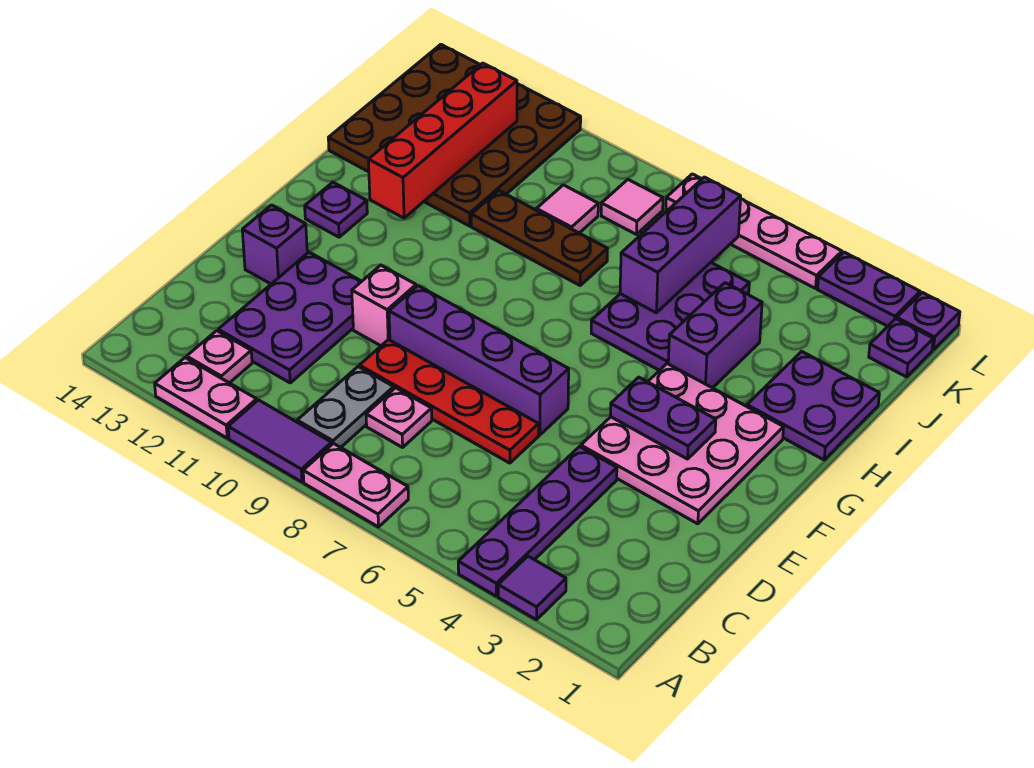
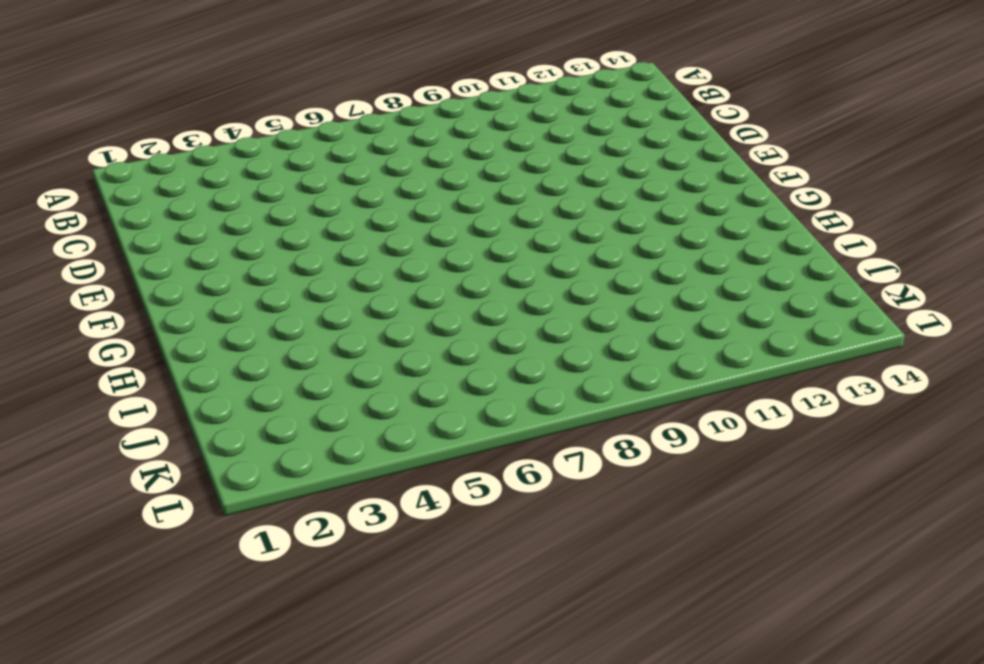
none -> purple 1x1 tile [498,556,566,620]
none -> purple 1x4 plate [458,447,617,596]
none -> pink 1x2 plate [303,443,408,527]

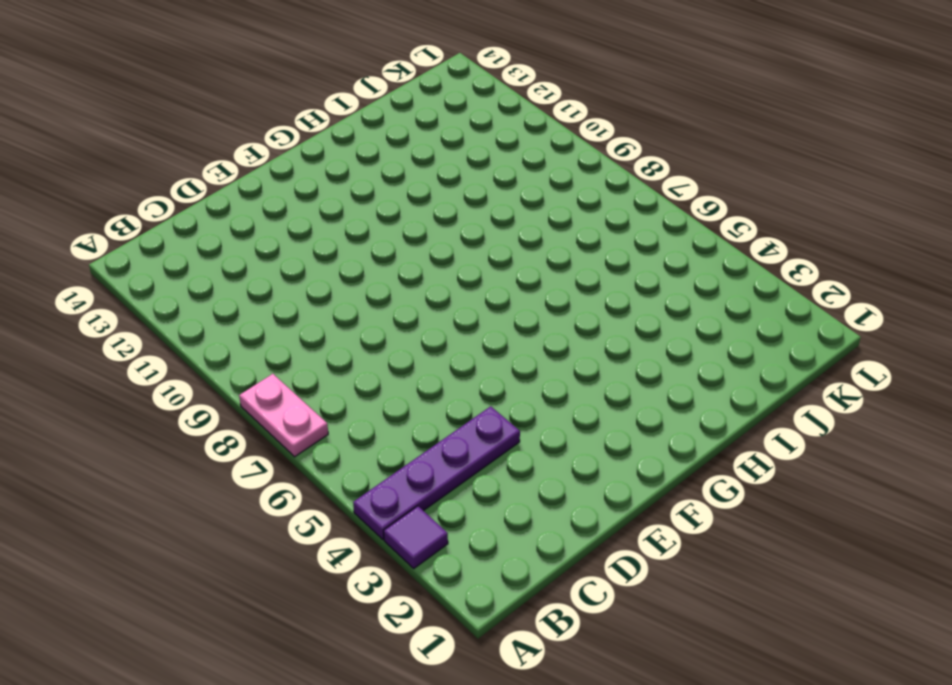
none -> purple 1x2 tile [228,400,332,482]
none -> pink 1x2 plate [155,358,257,438]
none -> grey 1x2 plate [297,367,394,447]

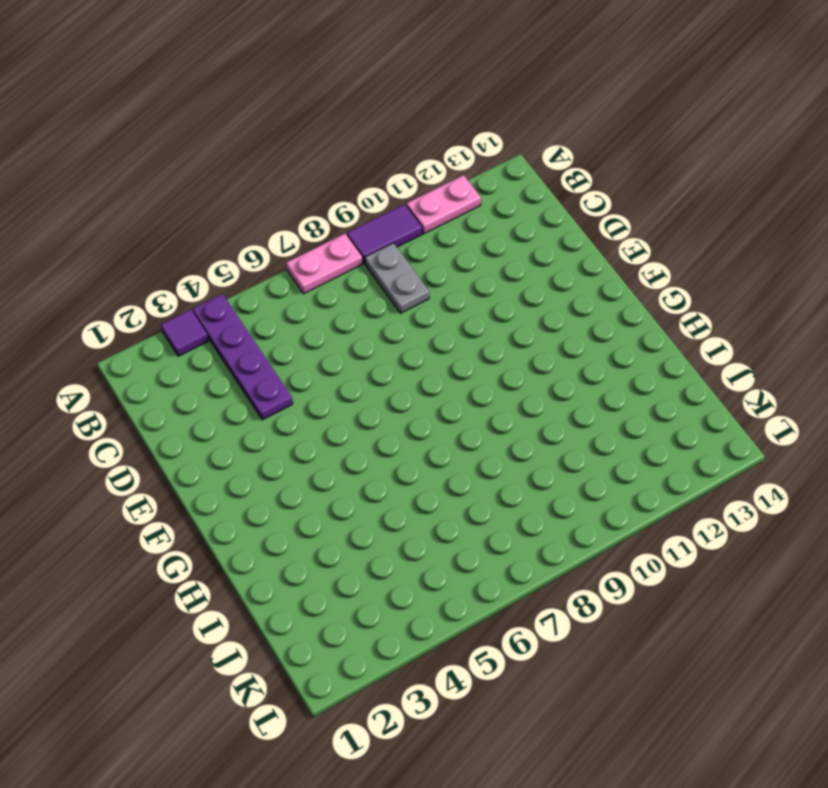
none -> pink 1x1 plate [187,331,252,383]
none -> pink 1x1 plate [366,388,432,447]
none -> purple 2x3 plate [218,252,362,383]

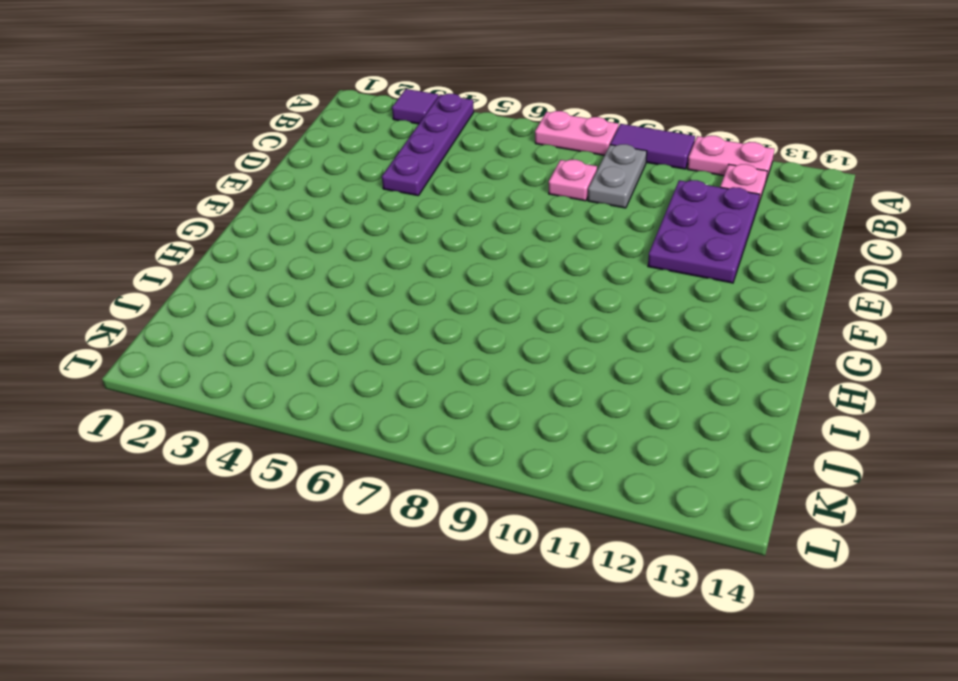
none -> red 1x4 plate [359,339,539,463]
none -> pink 3x3 plate [581,364,784,524]
none -> purple 1x4 brick [389,286,569,435]

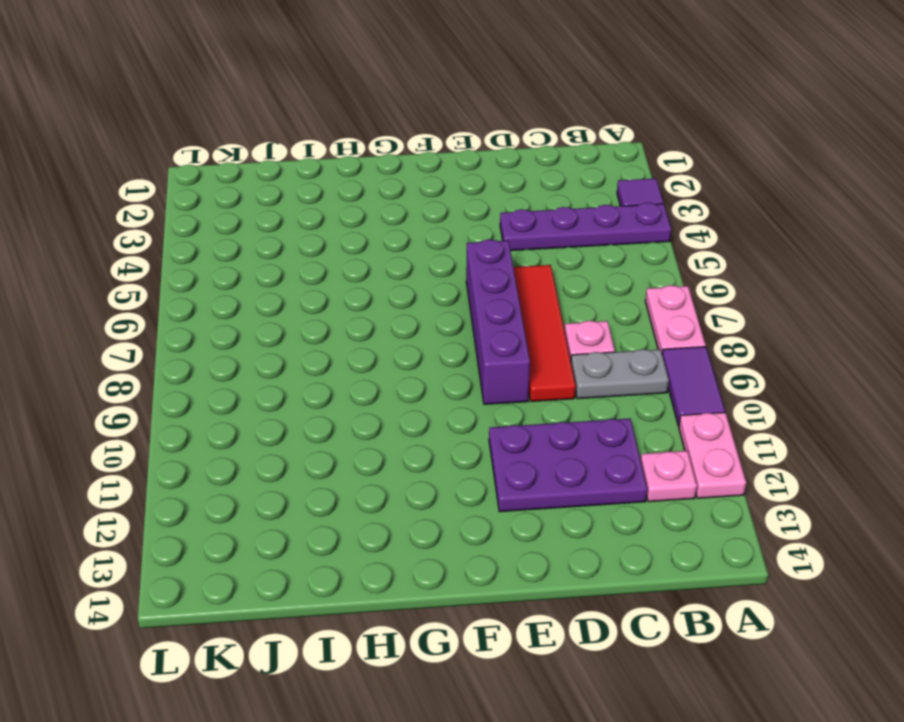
red 1x4 tile [513,265,576,401] -> red 1x4 plate [359,339,539,463]
none -> pink 3x3 plate [581,364,784,524]
none -> pink 1x1 brick [352,265,416,346]
none -> purple 1x1 brick [242,205,307,284]

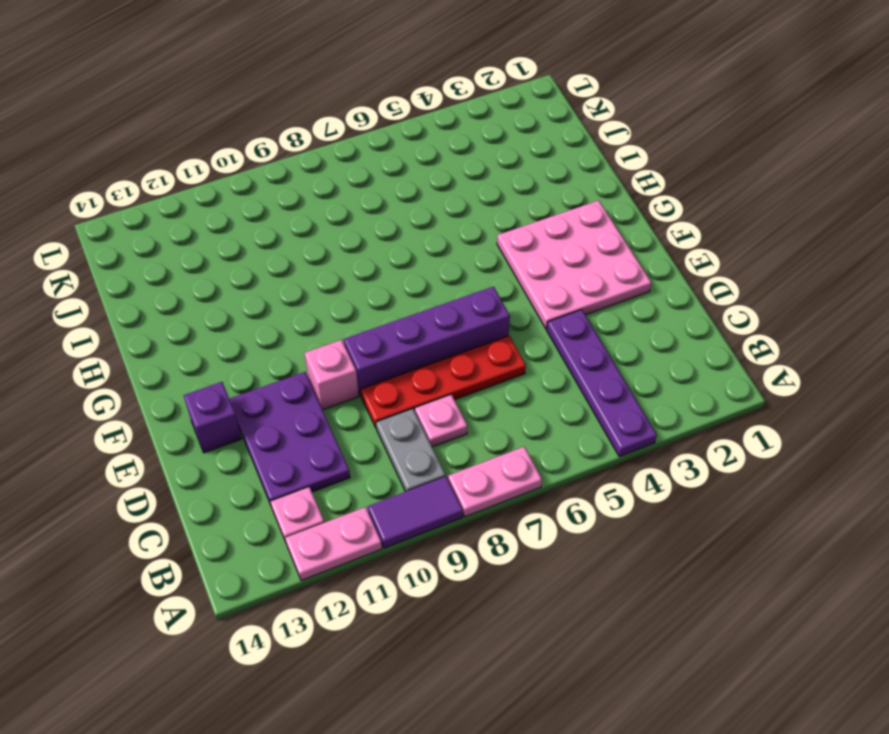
none -> purple 1x1 tile [498,556,566,620]
none -> purple 1x1 plate [305,182,367,237]
none -> purple 2x2 plate [747,351,879,460]

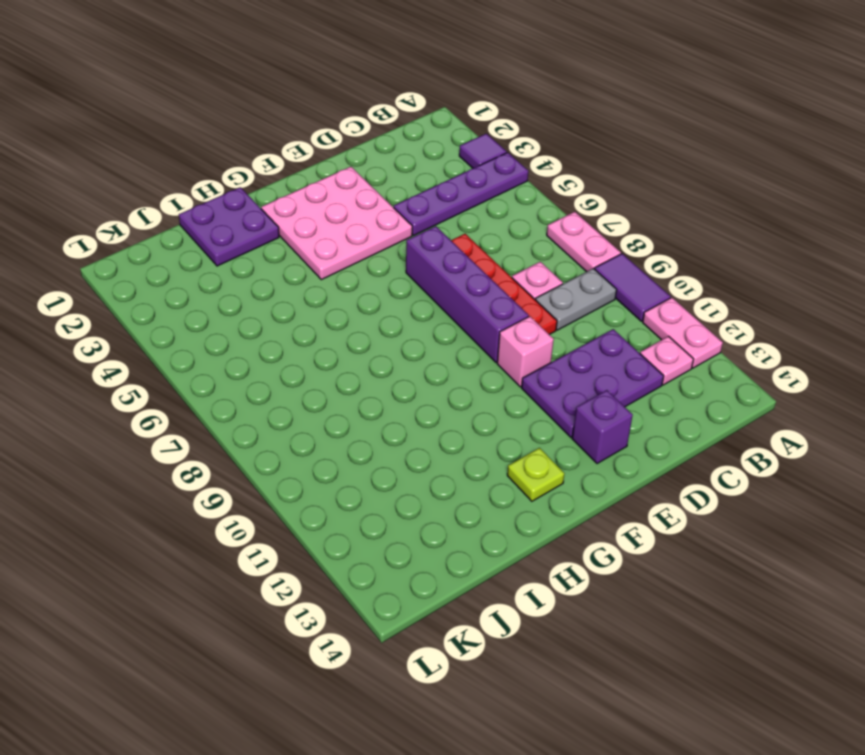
lime 1x1 plate [507,448,564,501] -> purple 1x1 plate [305,182,367,237]
none -> purple 1x2 brick [668,283,762,388]
none -> purple 2x3 plate [591,263,749,371]
none -> brown 1x3 plate [471,190,607,285]

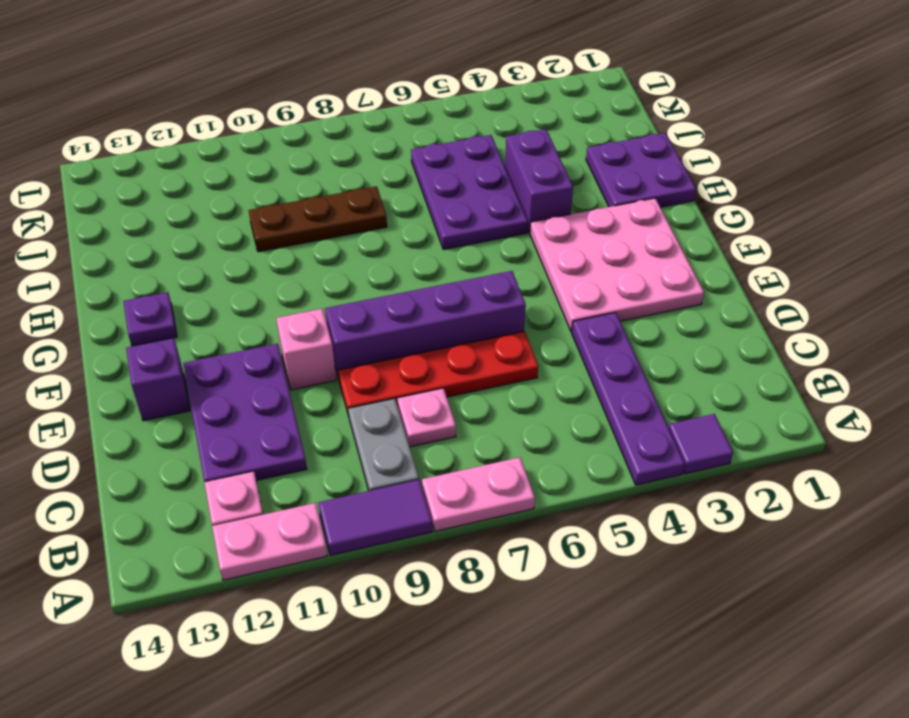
none -> brown 4x4 plate [328,44,581,226]
none -> pink 1x1 tile [536,185,598,233]
none -> purple 1x1 plate [869,319,933,377]

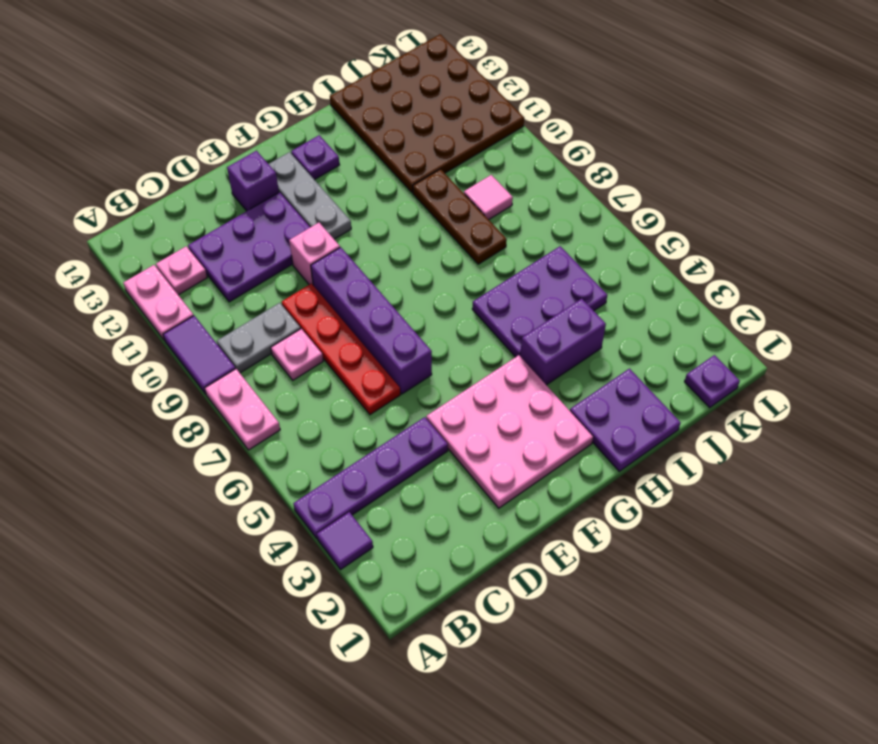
grey 1x3 plate [269,152,351,239] -> none
none -> pink 1x1 tile [601,180,663,234]
none -> purple 1x1 plate [897,292,960,350]
none -> purple 1x2 plate [817,252,920,326]

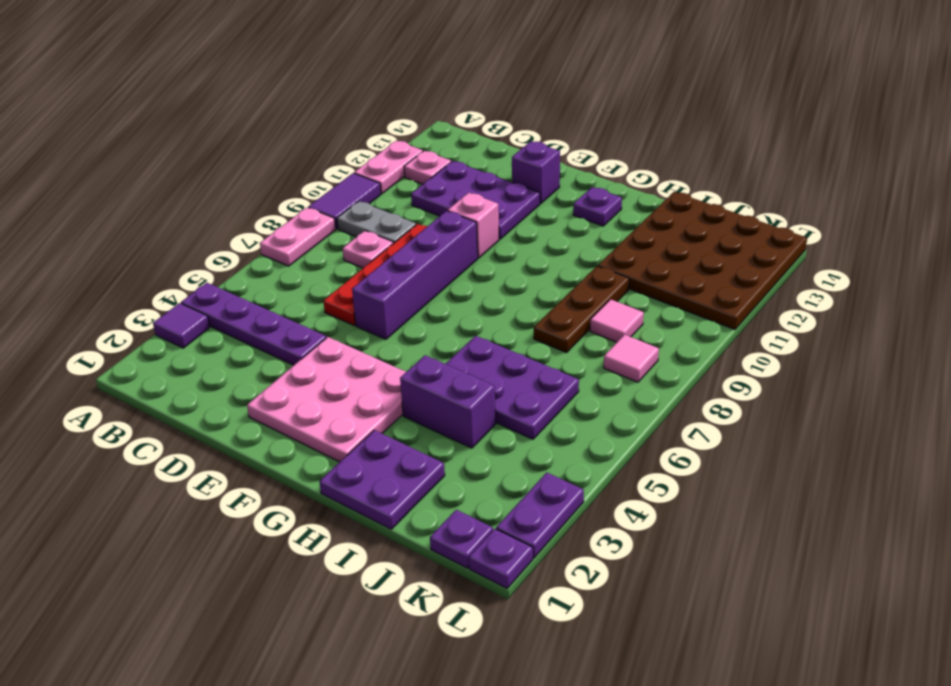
none -> pink 1x4 plate [666,174,842,288]
none -> purple 1x2 plate [610,377,716,459]
none -> red 1x4 brick [368,63,517,218]

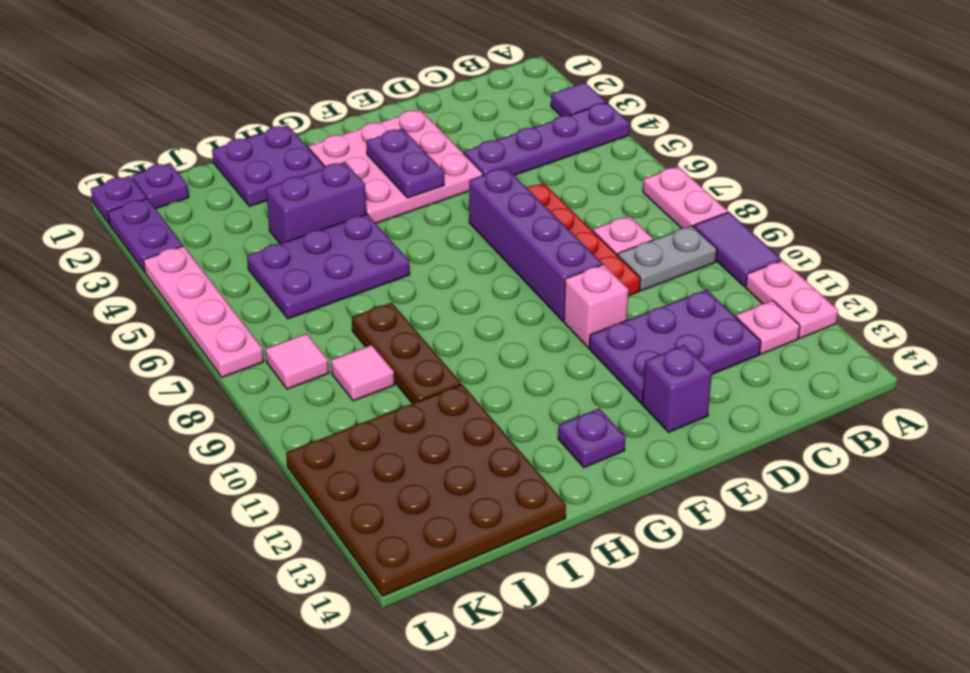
none -> red 1x4 brick [368,63,517,218]
none -> purple 1x3 brick [620,177,741,313]

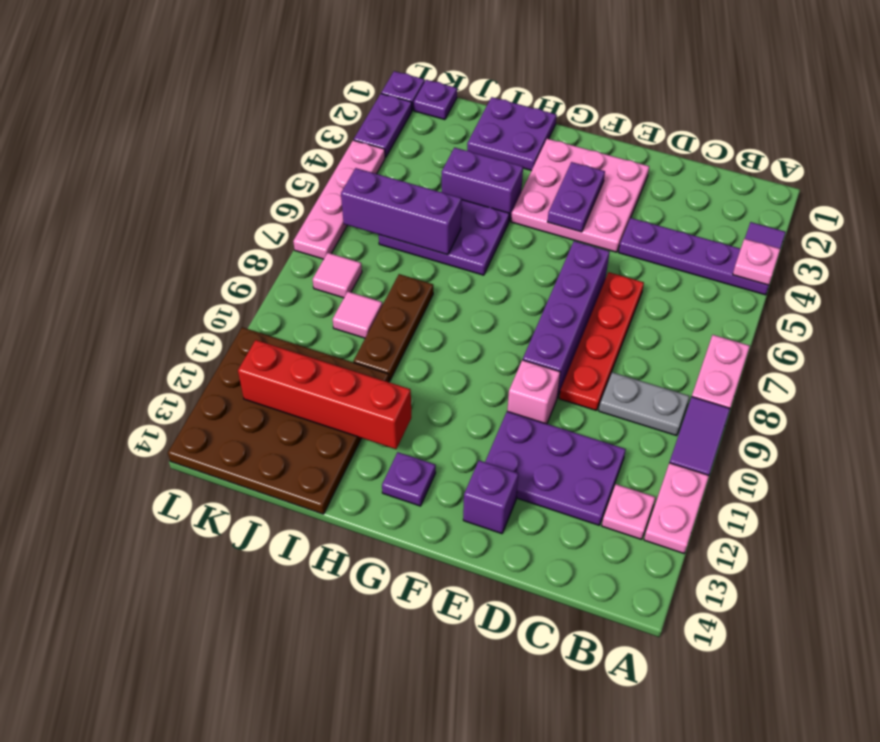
pink 1x1 plate [733,239,780,285] -> pink 1x1 plate moved to [366,388,432,447]

